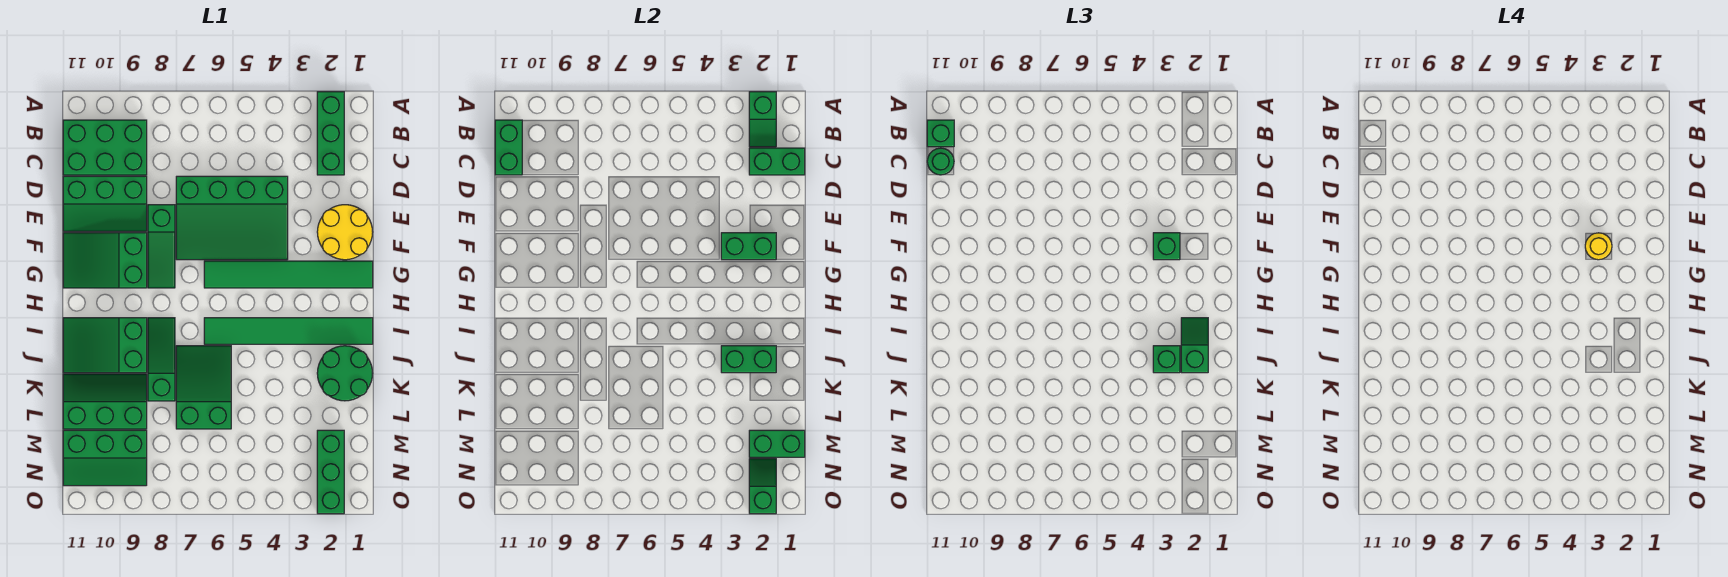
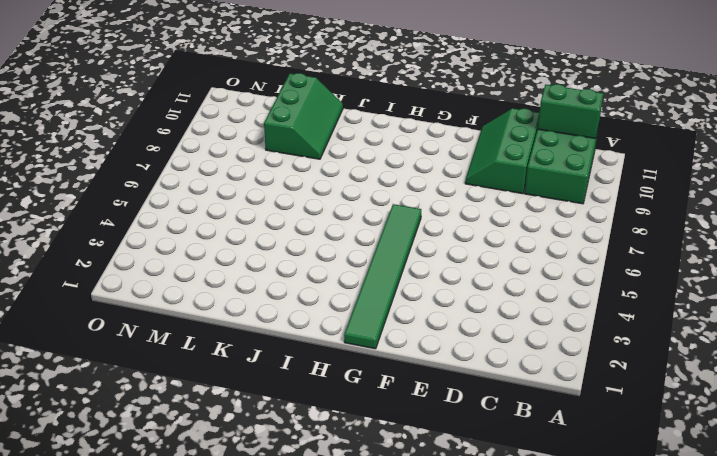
none -> green 1x3 brick [317,92,344,175]
none -> green 3x4 slope [176,176,288,260]
none -> yellow 2x2 round brick [317,205,373,260]

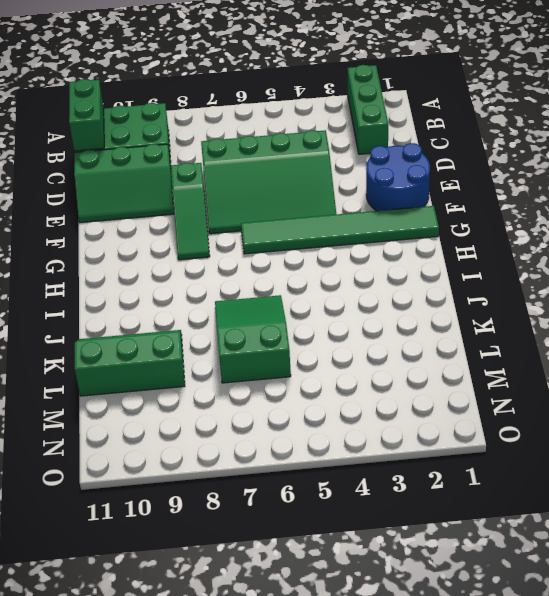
blue 2x2 round brick [366,143,430,211] -> yellow 2x2 round brick [317,205,373,260]
none -> green 2x3 slope [63,233,147,288]
none -> green 1x6 tile [204,318,373,344]
none -> green 1x3 slope [148,318,175,401]

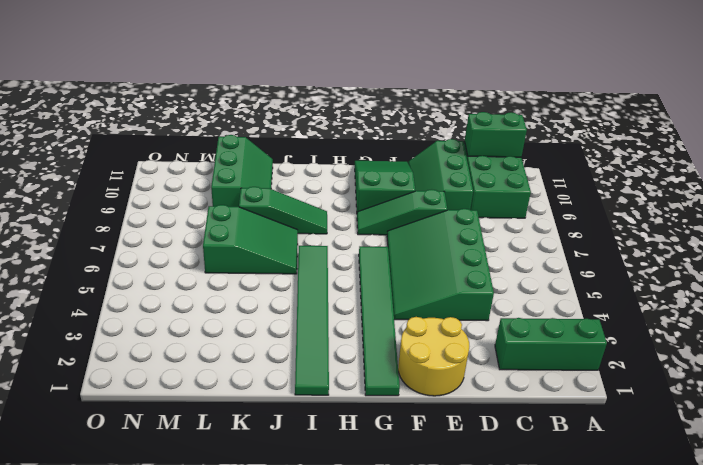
none -> green 2x3 slope [63,318,147,373]
none -> green 2x2 round brick [317,346,373,401]
none -> green 1x3 brick [317,430,344,514]

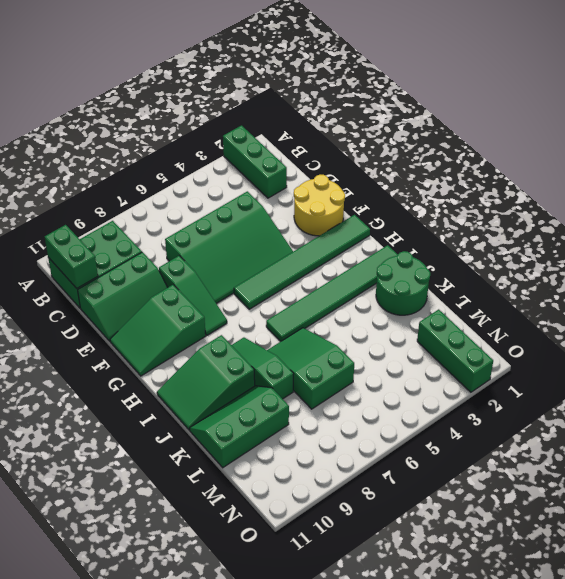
none -> green 2x3 slope [63,430,147,486]
none -> green 1x2 slope [749,92,776,147]
none -> green 1x2 brick [749,148,805,175]

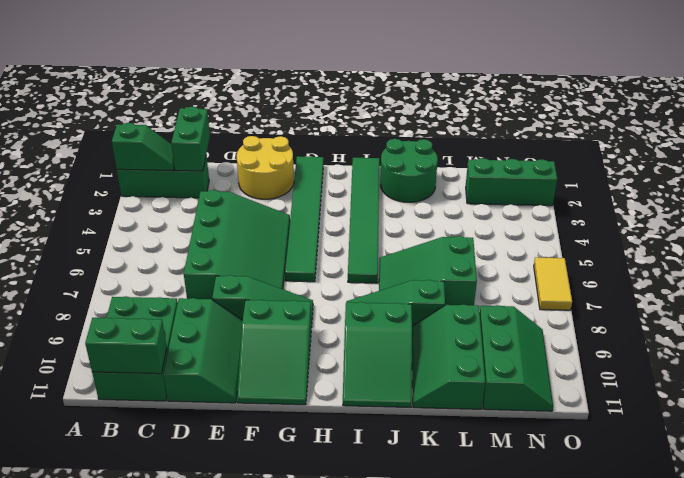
yellow 1x2 tile [534,257,572,310] -> none
none -> green 1x2 brick [721,233,776,260]
none -> green 1x2 brick [721,346,776,373]
none -> green 1x2 brick [749,430,805,457]

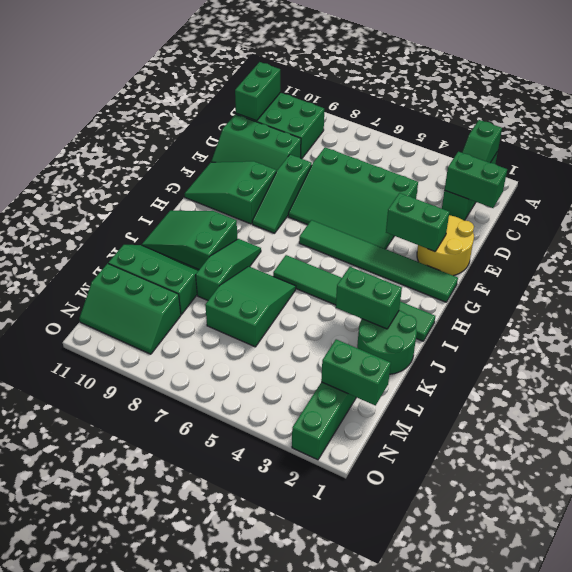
none -> green 1x2 slope [749,459,776,514]
none -> green 1x1 brick [927,120,954,147]
none -> green 1x1 round brick [927,148,954,175]

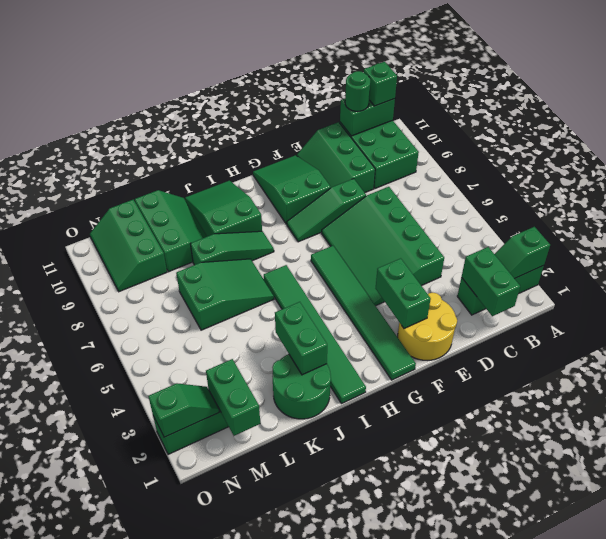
none -> green 1x1 brick [1153,233,1180,260]
none -> green 1x2 slope [1181,318,1208,373]
none -> green 1x1 brick [1153,346,1180,373]

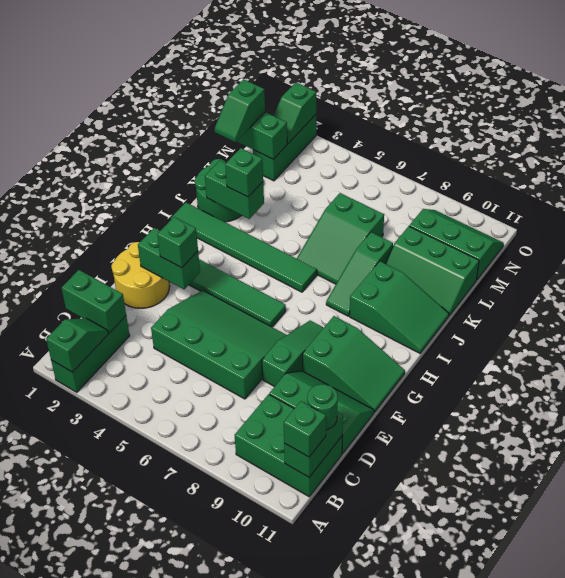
green 1x2 slope [215,79,265,142] -> green 1x2 slope moved to [1181,318,1208,373]
none -> yellow 1x1 round brick [1585,233,1612,260]

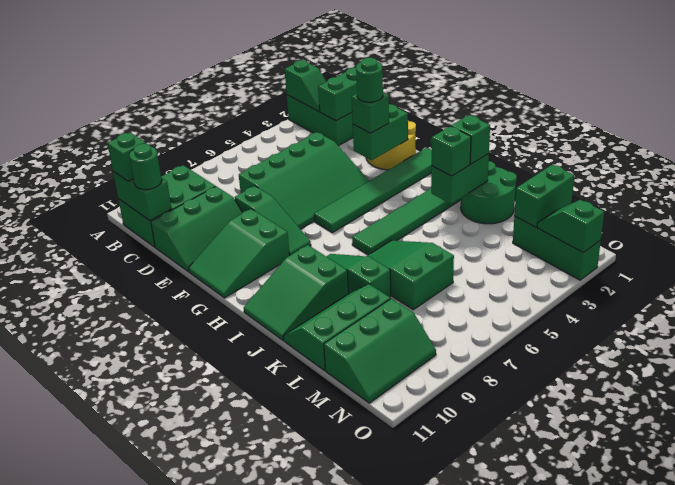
green 1x1 round brick [356,58,383,102] -> yellow 1x1 round brick [1585,233,1612,260]

